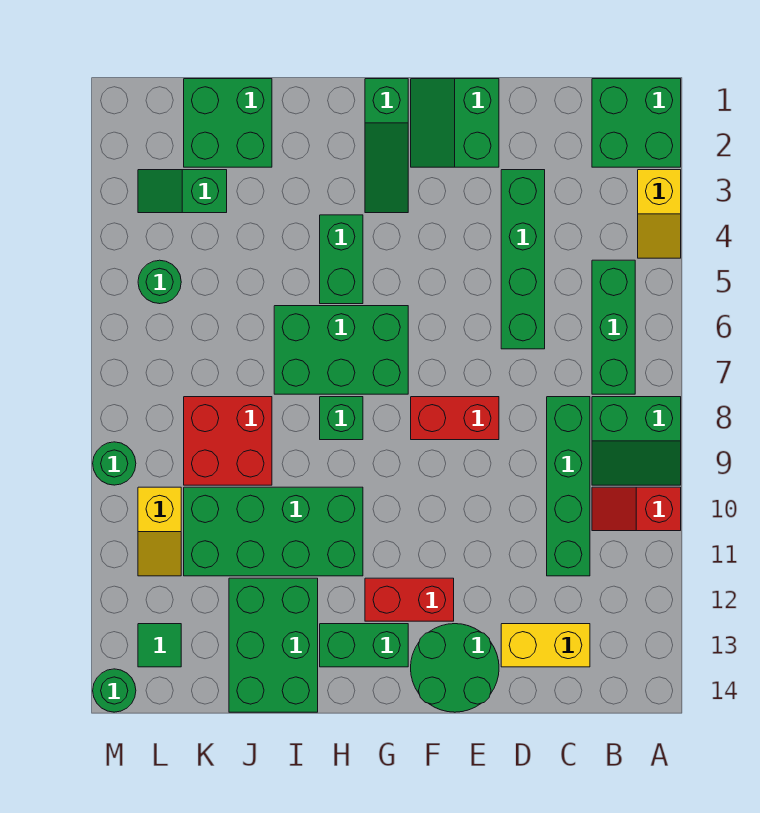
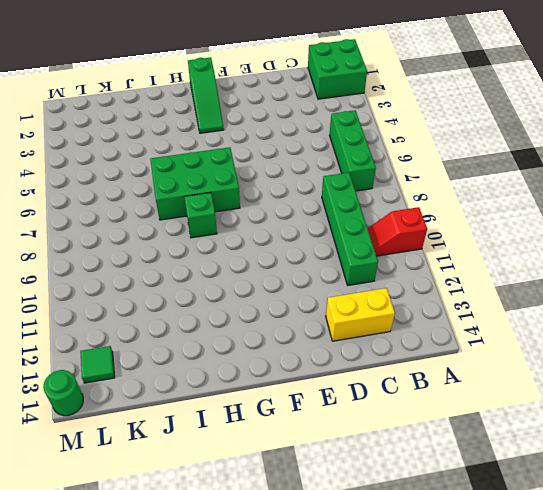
none -> yellow 1x2 slope [638,170,681,258]
none -> green 2x2 slope [592,397,681,485]
none -> green 1x4 brick [501,170,545,349]

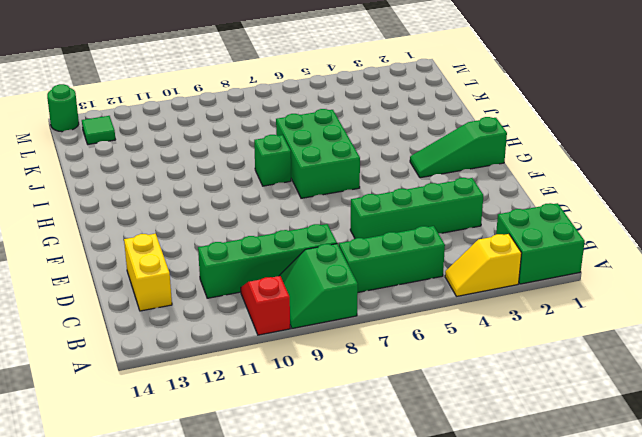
none -> green 2x2 slope [411,79,499,167]
none -> red 1x2 brick [411,397,499,440]
none -> green 2x2 round brick [411,624,499,712]

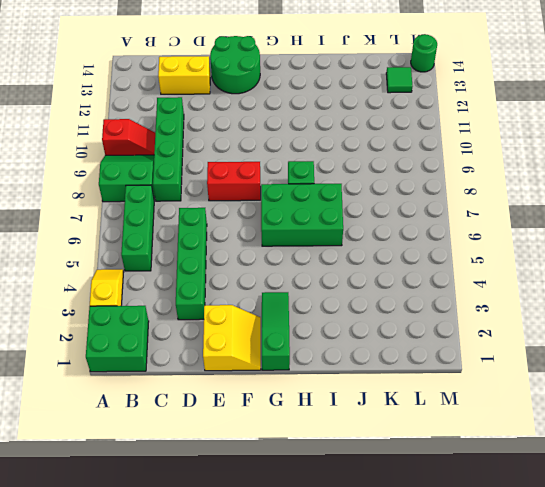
yellow 2x2 slope [203,305,261,371] -> green 2x2 slope [411,79,499,167]
none -> red 1x2 brick [365,578,454,621]
none -> green 1x2 brick [320,624,408,667]
none -> green 1x2 brick [320,215,363,304]

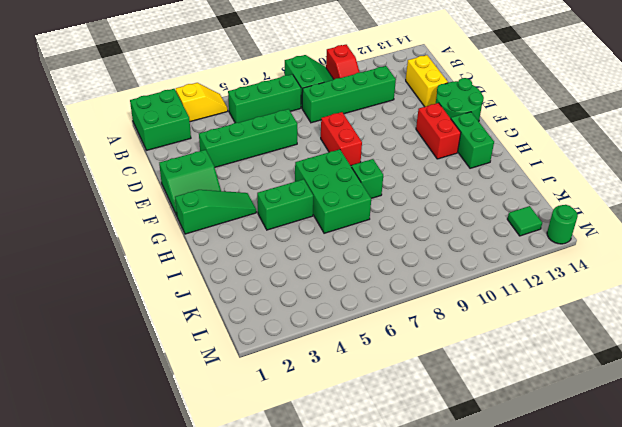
none -> green 2x4 brick [184,487,363,576]
none -> green 2x3 brick [229,578,318,712]
none -> green 2x2 brick [184,79,272,167]

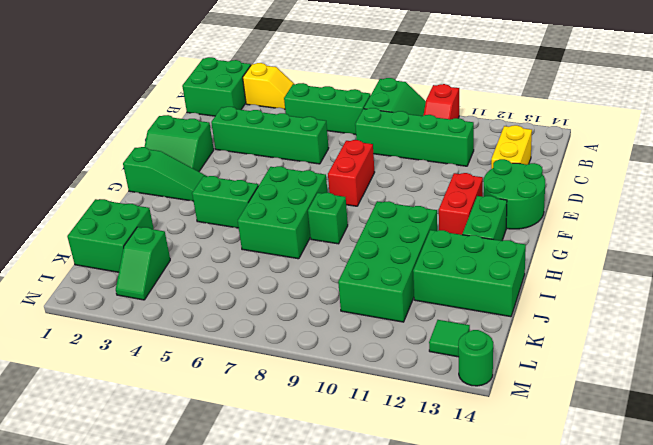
none -> red 2x2 brick [184,397,272,485]
none -> green 1x1 round brick [138,260,181,304]
none -> yellow 1x2 slope [138,487,181,576]

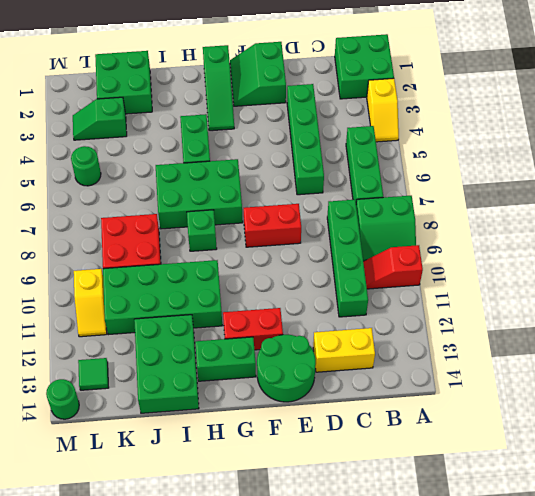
none -> green 1x1 round brick [93,442,136,485]

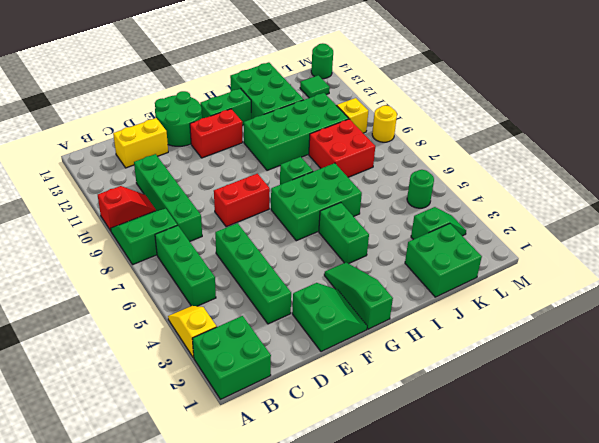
yellow 1x1 round brick [372,105,397,142] -> green 1x1 round brick [93,442,136,485]

